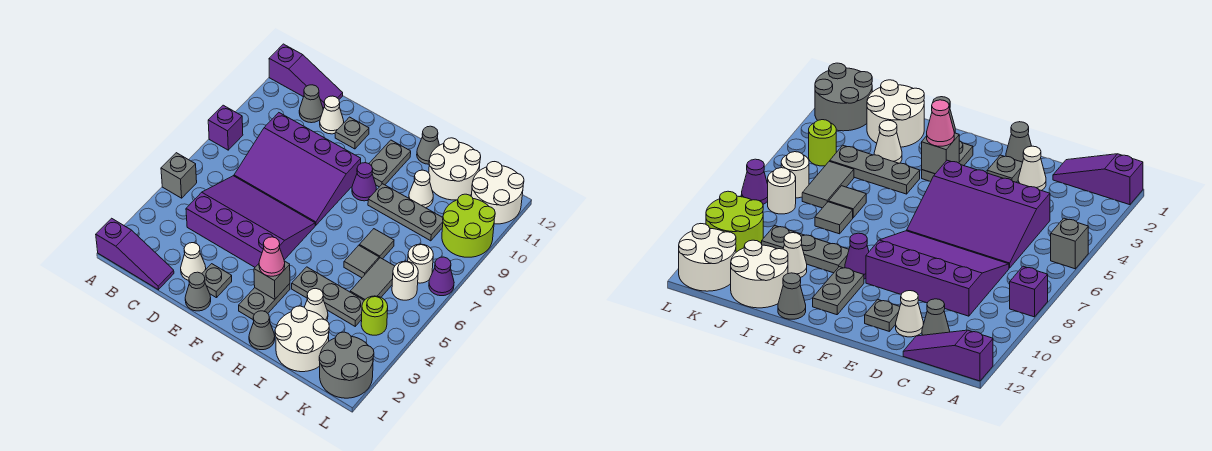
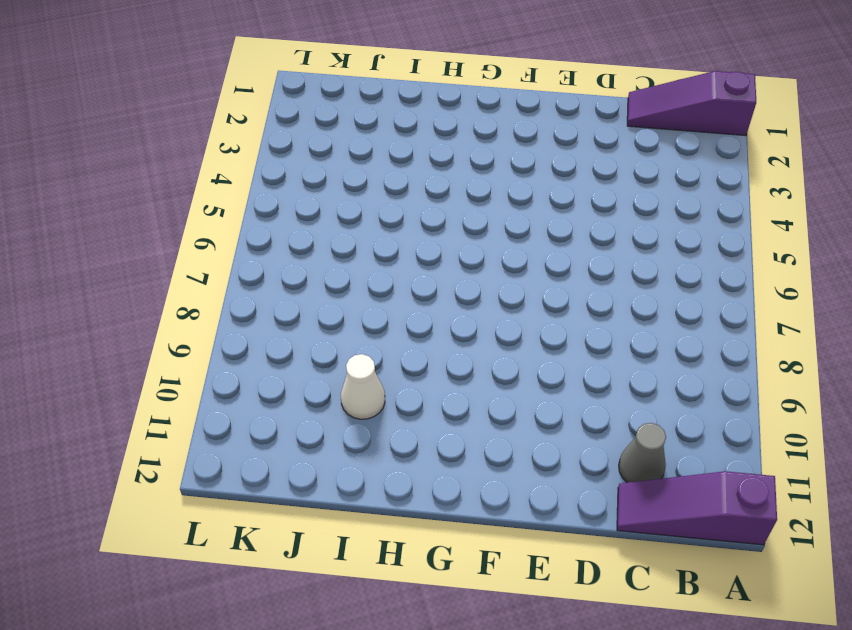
none -> grey 1x1 brick [161,153,197,198]
none -> purple 1x1 brick [208,105,243,150]
none -> purple 3x4 slope [186,176,315,267]
none -> purple 3x4 slope [234,113,361,225]

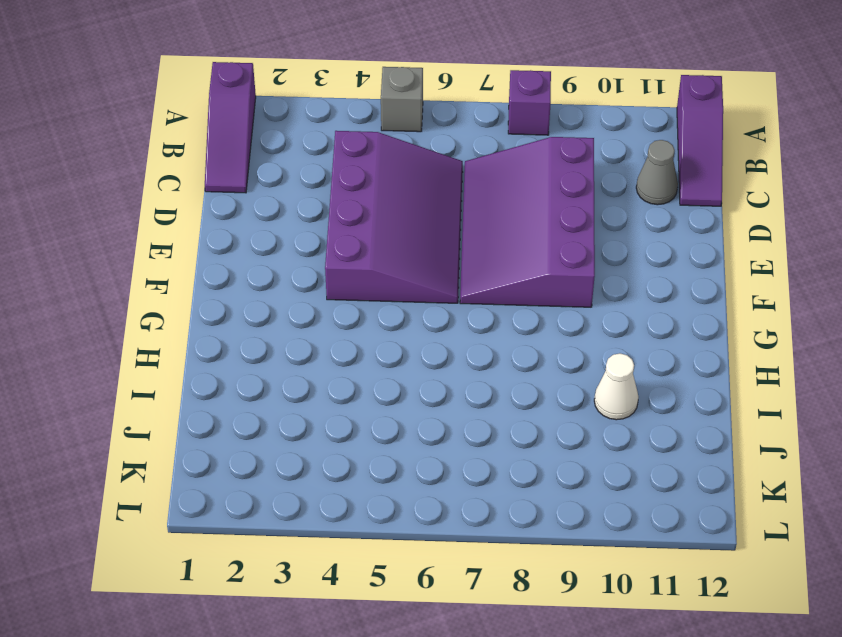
none -> white 1x1 cone [181,243,206,280]
none -> white 1x1 cone [320,96,344,134]
none -> grey 1x1 cone [185,272,211,311]
none -> grey 1x1 plate [202,264,232,298]

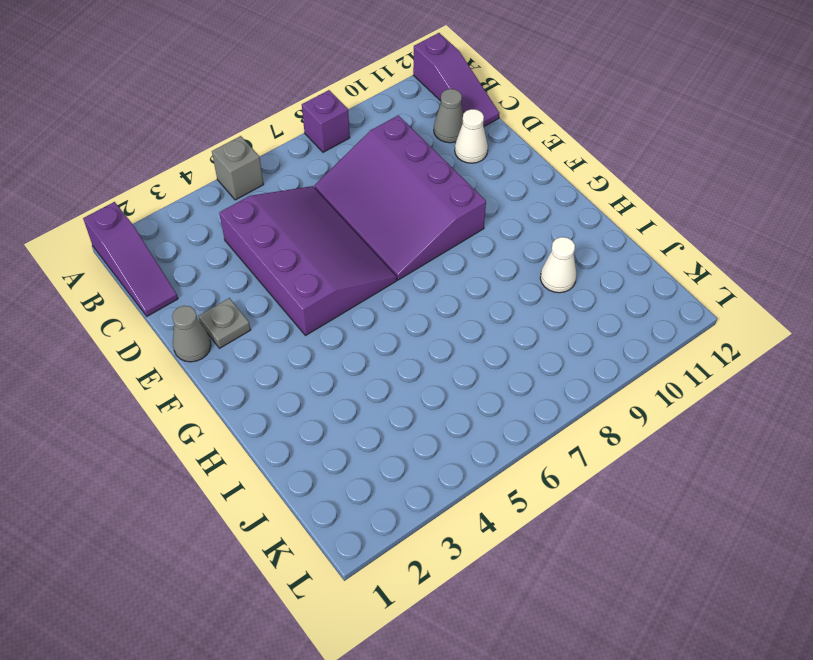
none -> white 1x1 cone [181,243,206,280]
none -> grey 1x1 plate [335,117,369,149]
none -> grey 1x2 plate [239,284,290,319]
none -> purple 1x1 cone [352,163,376,201]

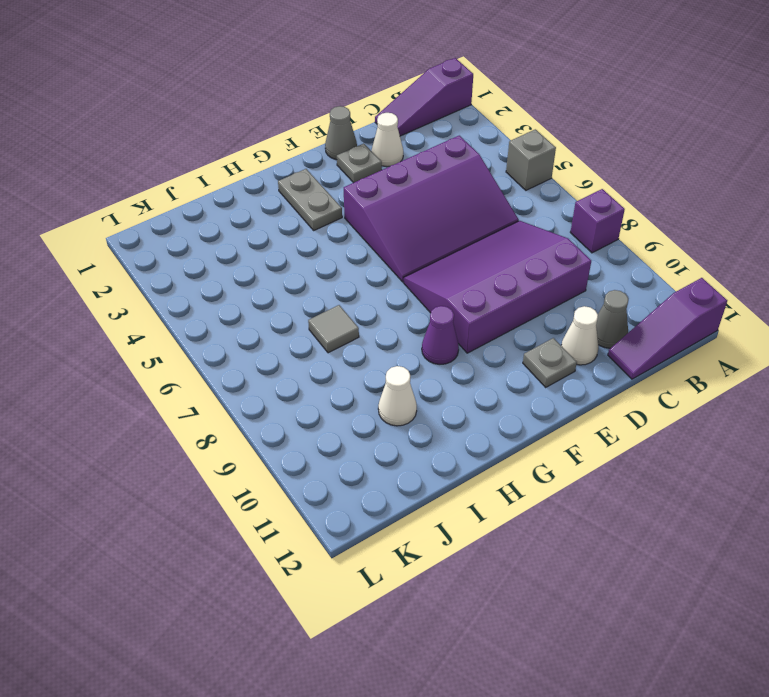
none -> grey 1x2 plate [369,140,411,187]
none -> grey 1x1 cone [249,311,275,350]
none -> grey 1x3 plate [292,267,364,326]
none -> grey 1x3 plate [368,184,443,241]

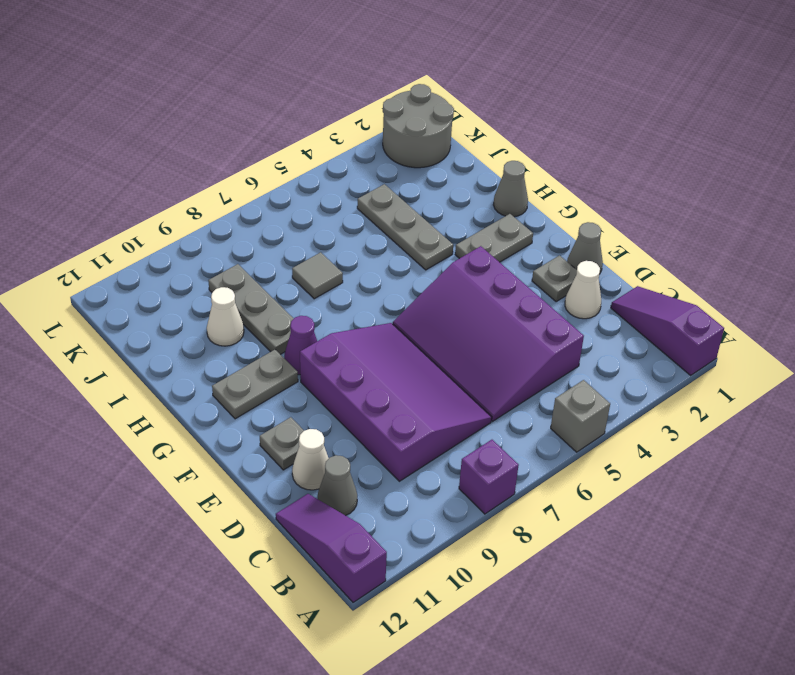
none -> grey 1x1 cone [417,126,439,164]
none -> white 2x2 round brick [275,306,329,372]
none -> white 1x1 cone [304,289,328,321]
none -> grey 1x1 tile [344,245,379,278]

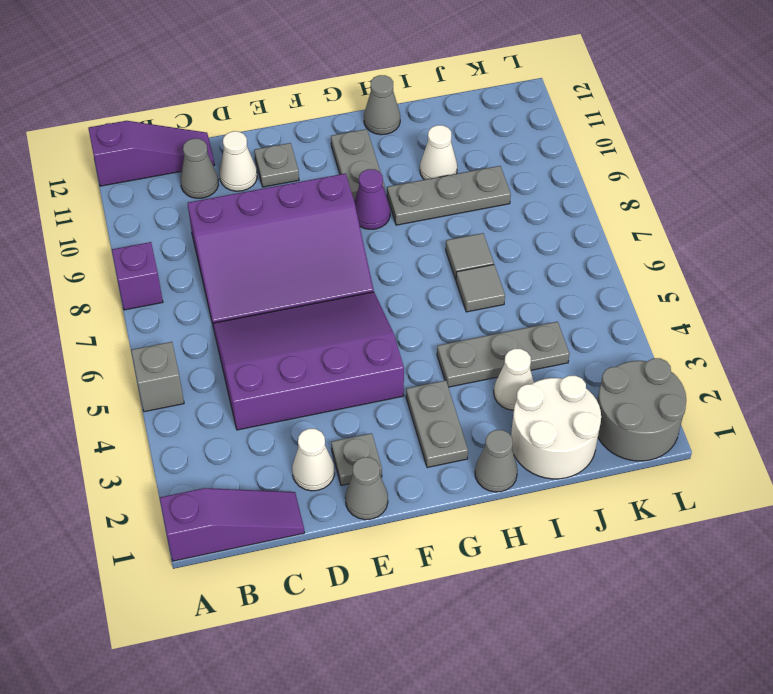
none -> white 2x2 round brick [429,138,481,200]
none -> grey 1x2 tile [350,258,395,300]
none -> lime 1x1 round brick [361,296,388,335]
none -> white 1x1 round brick [392,261,418,300]

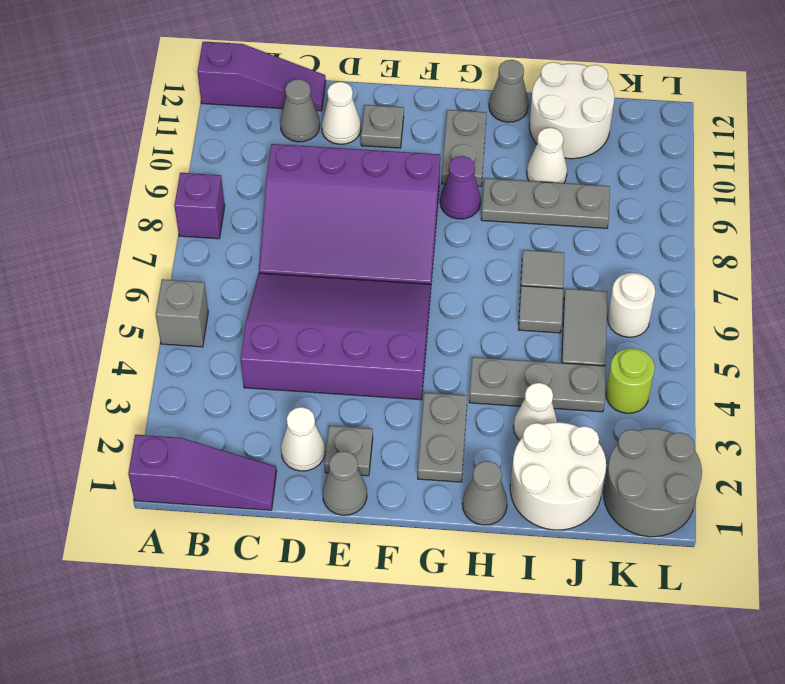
none -> white 1x1 round brick [408,244,433,283]
none -> lime 2x2 round brick [442,194,495,257]
none -> white 2x2 round brick [471,162,524,224]
none -> purple 1x1 cone [429,257,454,296]

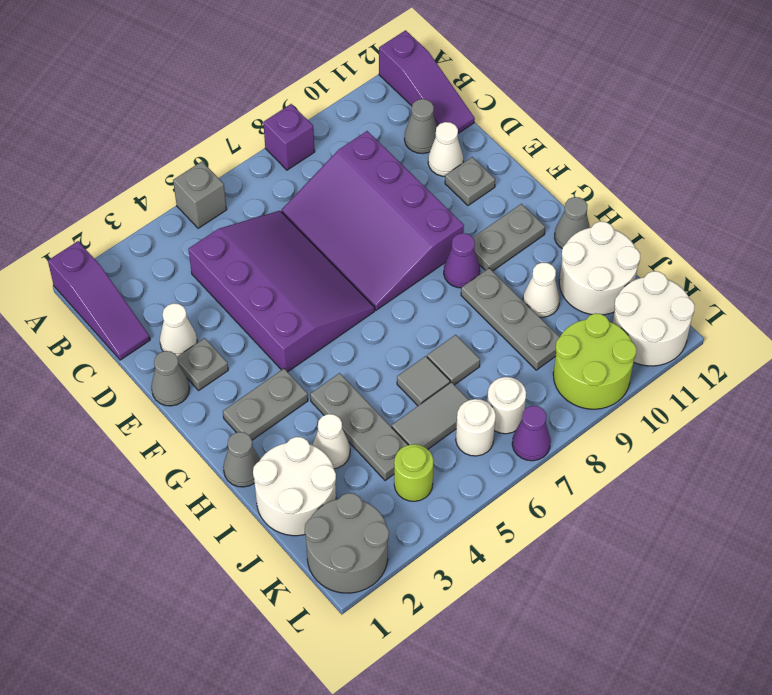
none -> grey 1x1 brick [254,261,290,299]
none -> pink 1x1 cone [259,237,285,276]

